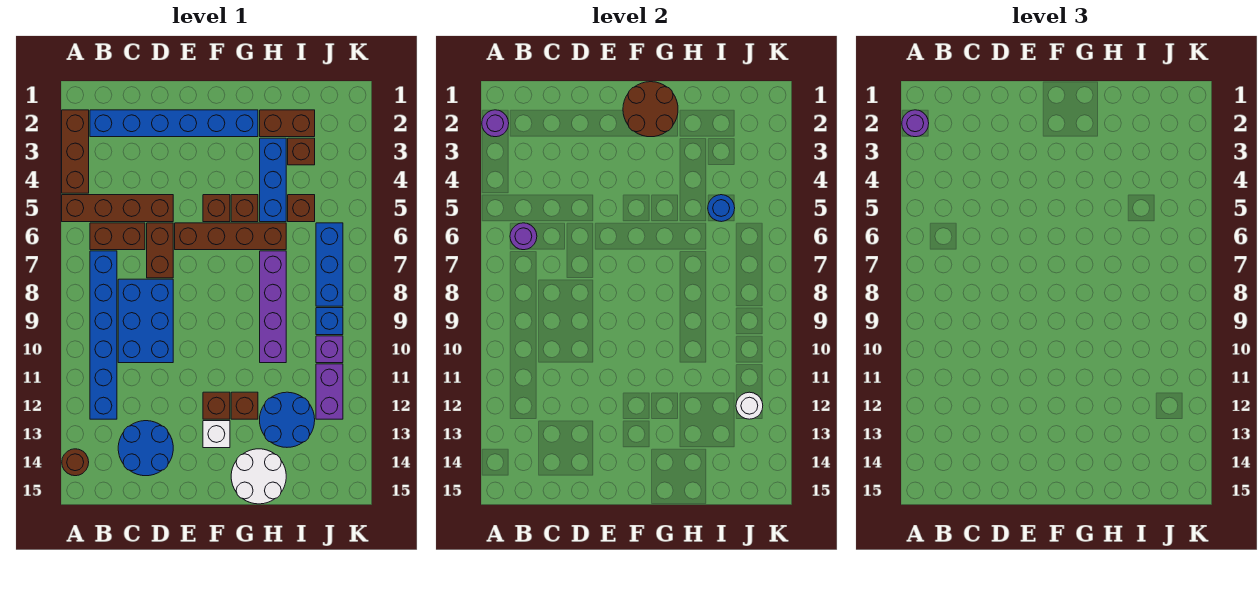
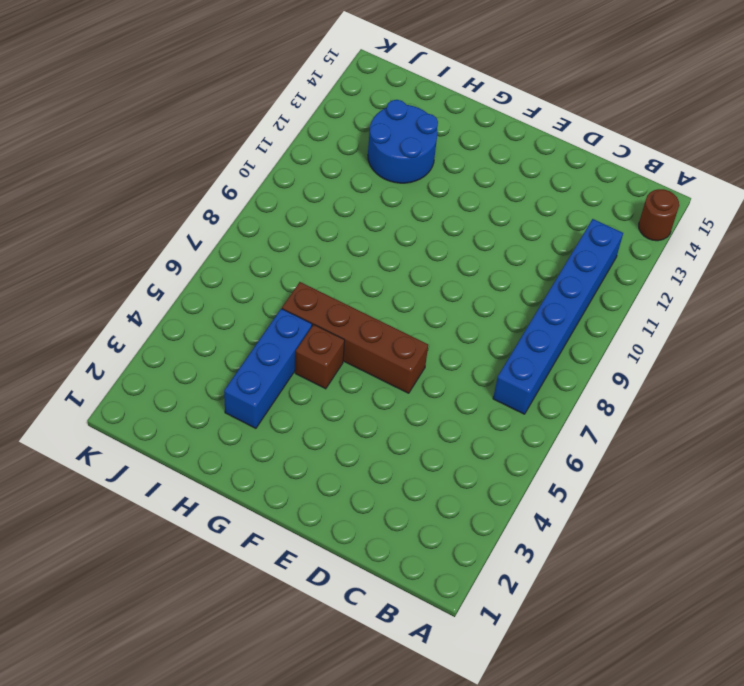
none -> brown 1x3 brick [62,110,89,193]
none -> brown 1x4 brick [62,195,173,222]
none -> blue 1x6 brick [90,110,258,137]
none -> brown 1x2 brick [90,223,145,250]

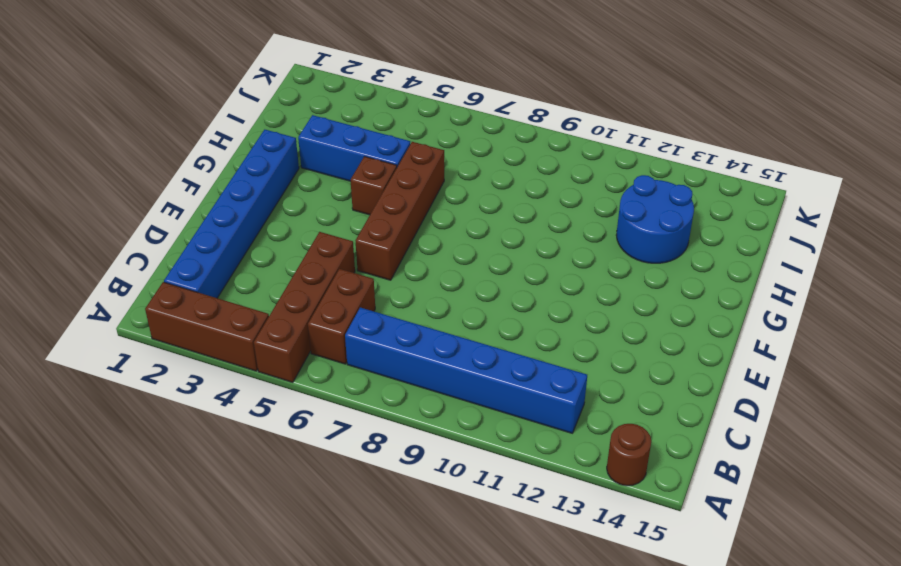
none -> blue 2x3 brick [118,279,173,363]
none -> blue 2x2 round brick [118,421,173,476]
none -> brown 1x2 brick [147,223,173,278]
none -> brown 1x1 brick [203,195,230,222]

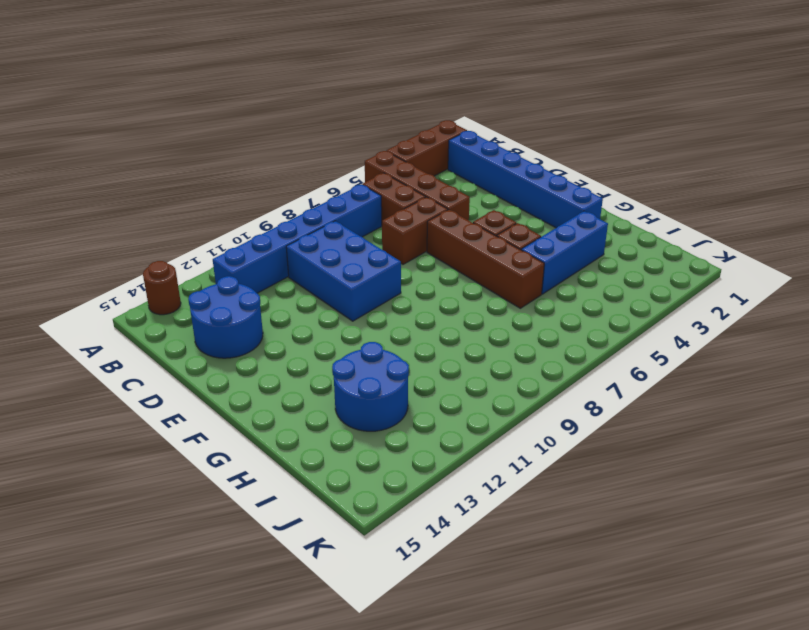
blue 2x3 brick [286,221,401,321] -> blue 2x3 brick turned to [118,279,173,363]
none -> brown 1x1 brick [203,392,230,419]
none -> white 1x1 brick [203,421,230,448]
none -> brown 1x1 brick [231,392,258,419]
none -> white 2x2 round brick [231,449,286,504]

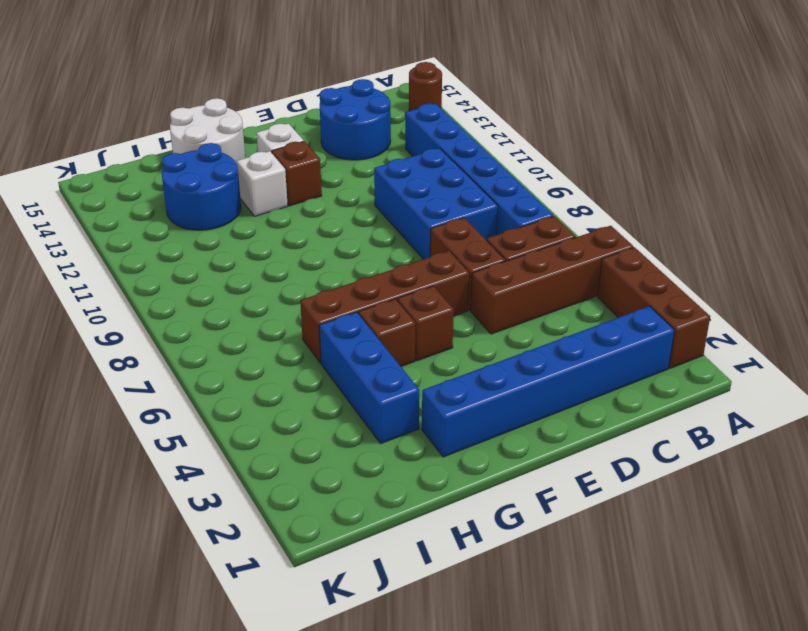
white 1x1 brick [237,151,288,216] -> brown 1x1 brick [231,392,258,419]
none -> brown 1x2 brick [260,110,315,137]
none -> purple 1x4 brick [260,251,286,363]
none -> brown 1x1 brick [288,138,315,165]
none -> brown 1x1 brick [288,195,315,222]

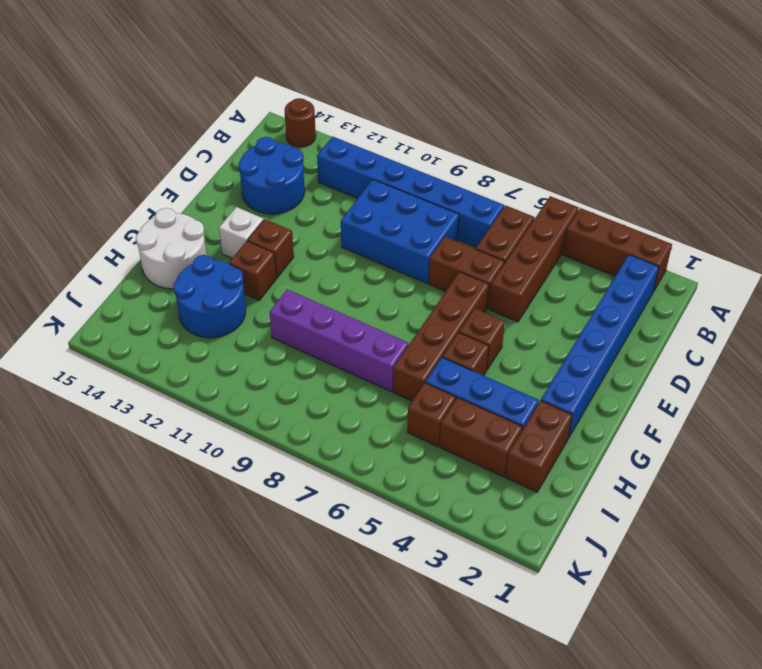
brown 1x2 brick [440,397,522,477] -> brown 1x1 brick [288,138,315,165]
none -> blue 1x3 brick [316,223,343,306]
none -> blue 1x1 brick [316,308,343,335]
none -> purple 1x1 brick [316,336,343,363]
none -> purple 1x2 brick [316,364,343,419]

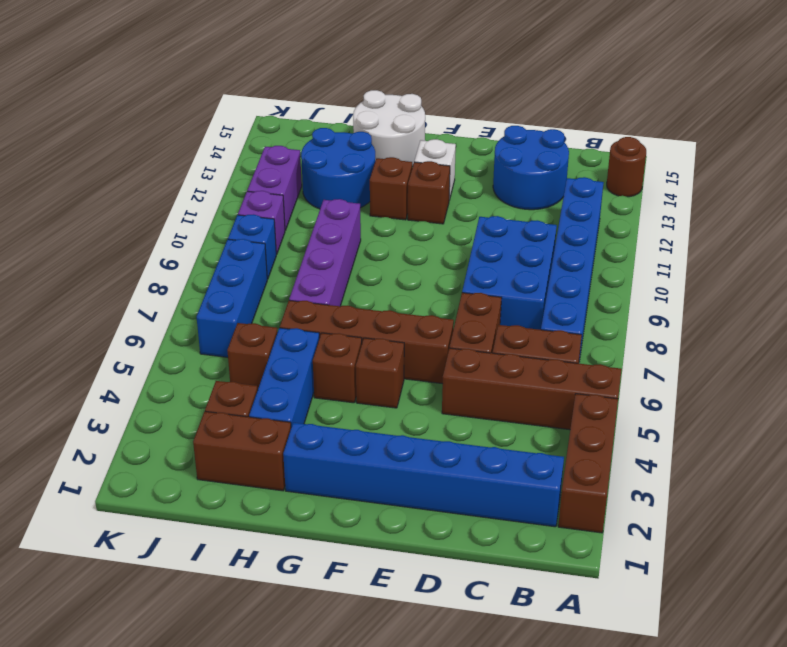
none -> purple 1x1 round brick [482,110,509,137]
none -> purple 1x1 round brick [510,223,537,250]
none -> brown 2x2 round brick [623,82,678,137]
none -> blue 1x1 round brick [708,195,735,222]

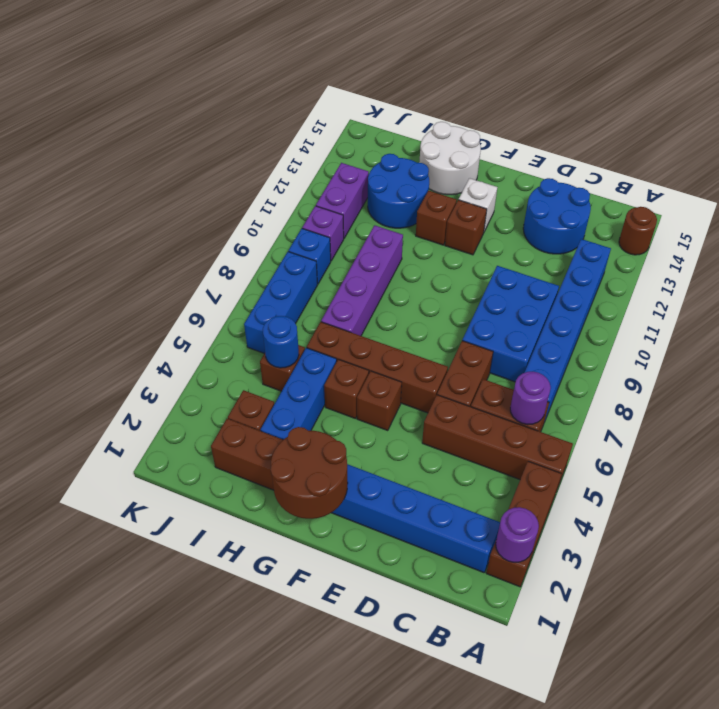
none -> white 1x1 round brick [736,392,763,419]
none -> purple 1x1 round brick [902,110,929,137]

